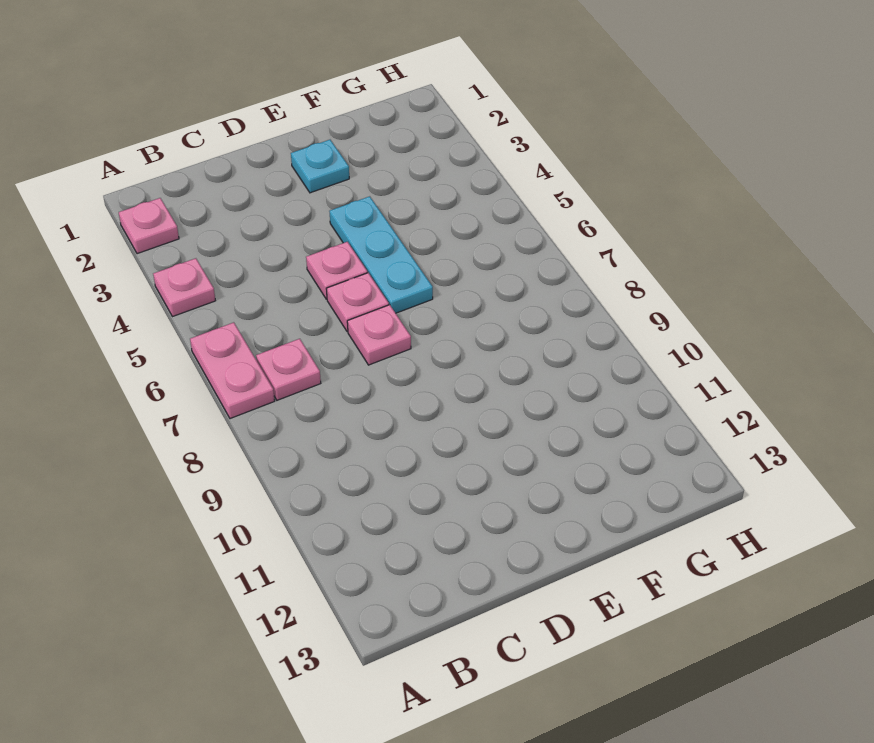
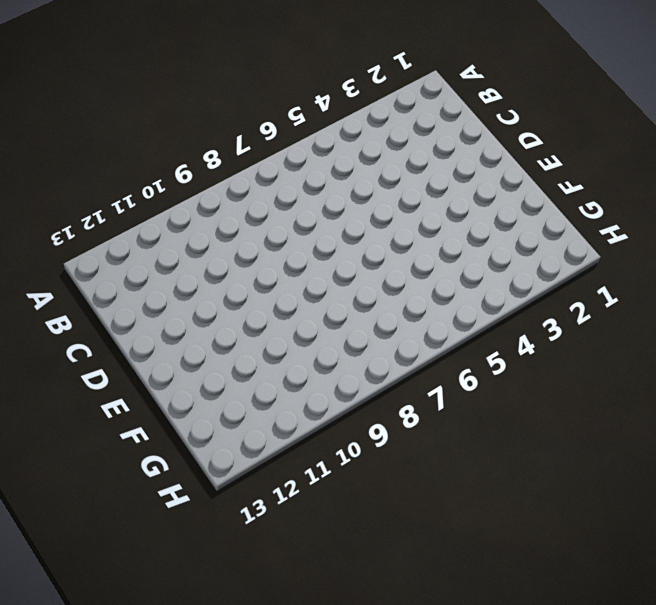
none -> pink 1x1 plate [119,198,179,254]
none -> pink 1x1 plate [153,258,215,317]

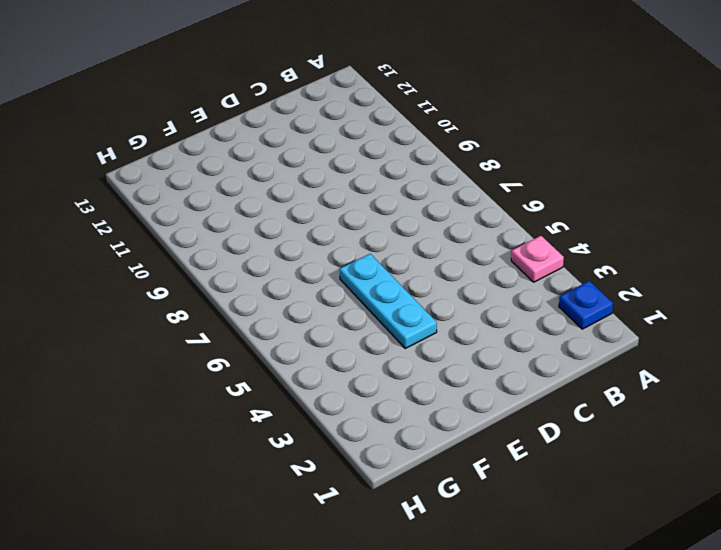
blue 1x1 plate [559,281,613,329] -> pink 1x1 plate [119,198,179,254]
none -> pink 1x2 plate [190,322,275,419]
none -> pink 1x1 plate [256,339,321,400]

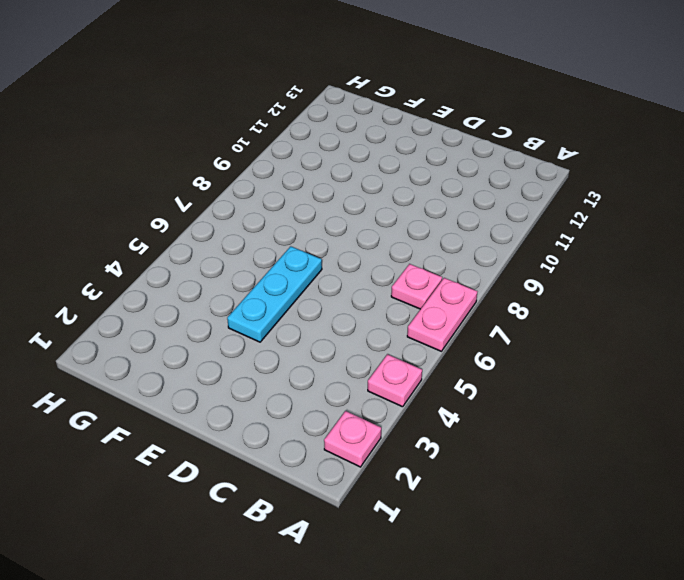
none -> pink 1x1 plate [306,242,367,299]
none -> pink 1x1 plate [326,273,389,332]

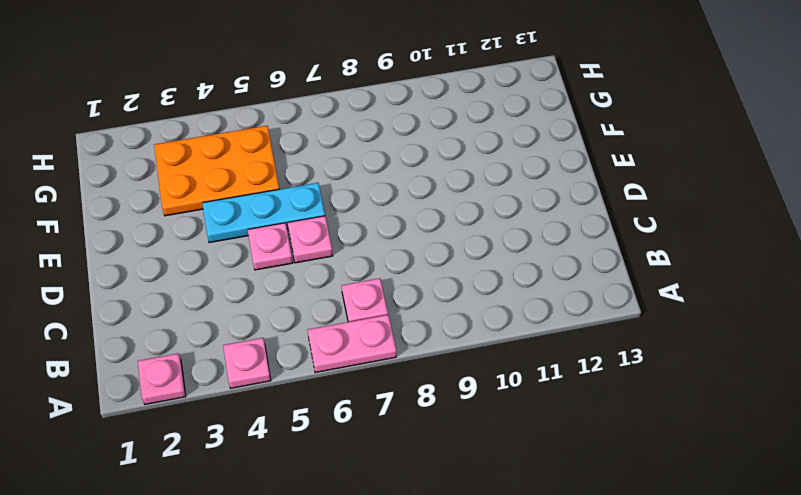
orange 2x3 plate [154,126,279,216] -> none
none -> pink 1x1 plate [347,305,411,365]
none -> cyan 1x1 plate [291,140,349,193]

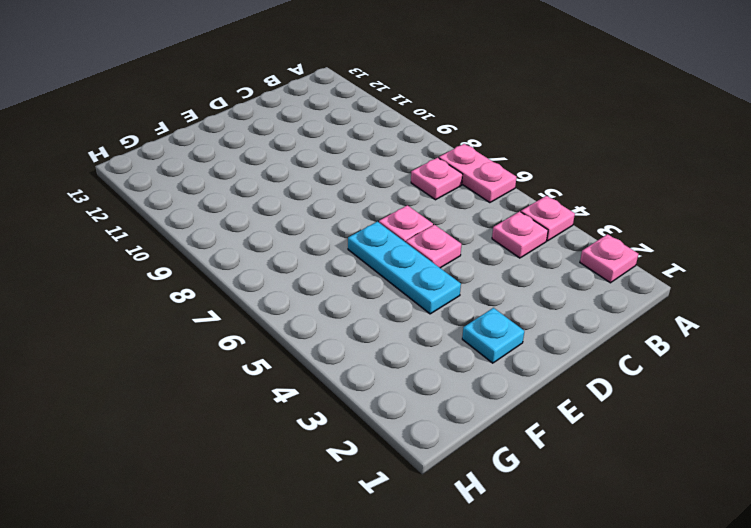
pink 1x1 plate [492,211,548,258] -> pink 1x1 plate moved to [347,305,411,365]

